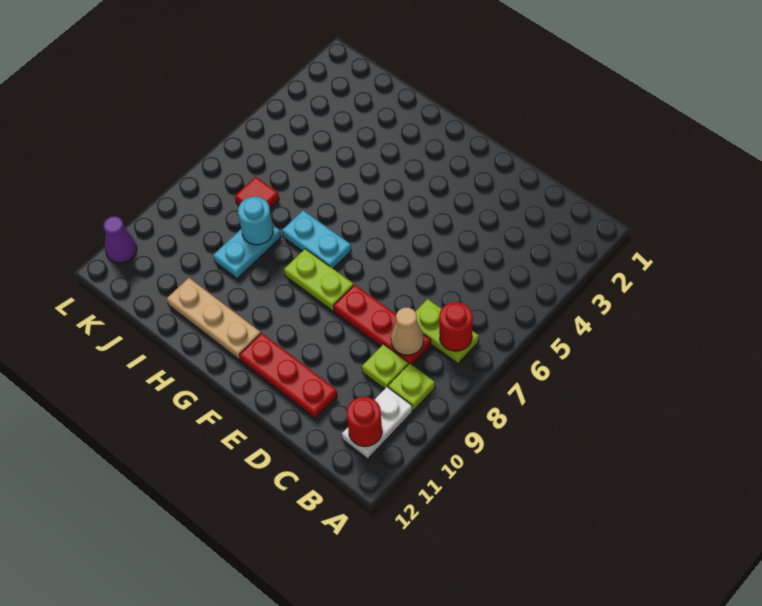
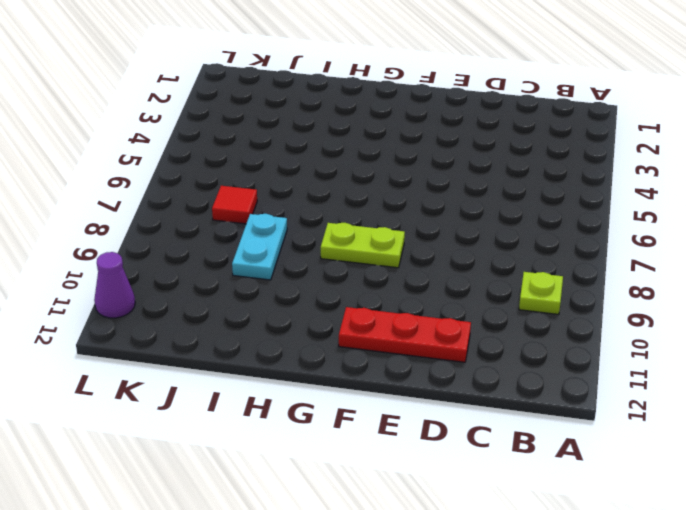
none -> lime 1x2 plate [415,299,479,363]
none -> white 1x2 plate [342,387,412,459]
none -> red 1x3 plate [334,285,431,365]

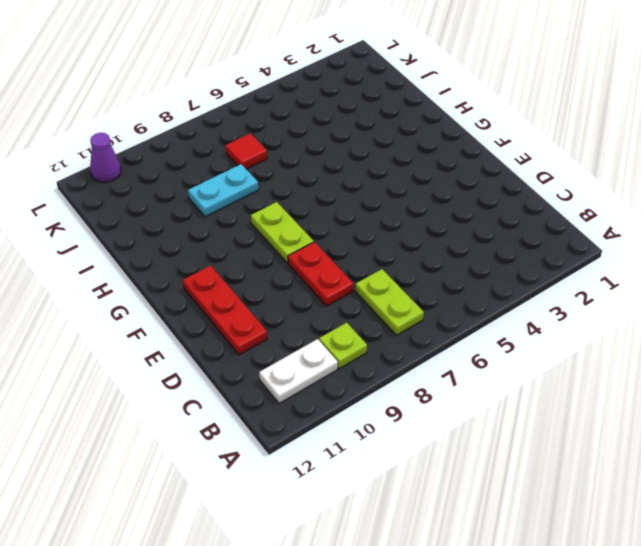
red 1x2 plate [288,242,353,306] -> red 1x3 plate [334,285,431,365]
none -> lime 1x1 plate [362,344,408,389]
none -> cyan 1x2 plate [282,211,351,268]
none -> tan 1x3 plate [167,278,261,360]

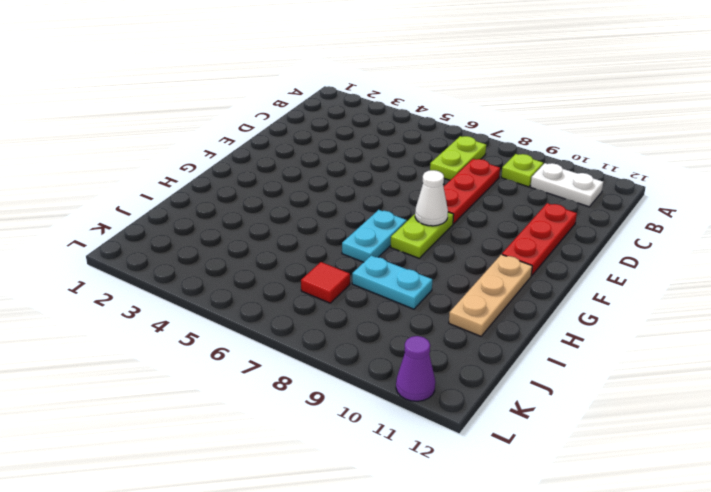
white 1x1 cone [415,170,448,226] -> none
none -> lime 1x1 plate [362,344,408,389]
none -> red 1x1 round brick [439,302,473,351]
none -> red 1x1 round brick [346,397,382,447]

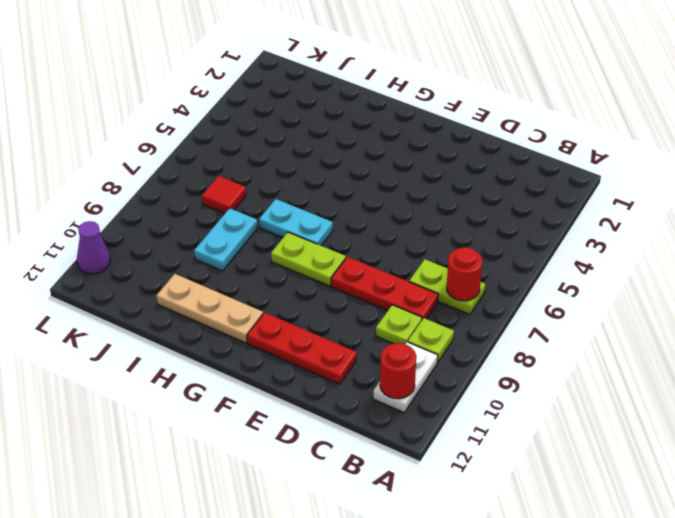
none -> tan 1x1 cone [391,308,424,355]
none -> cyan 1x1 round brick [238,197,273,245]

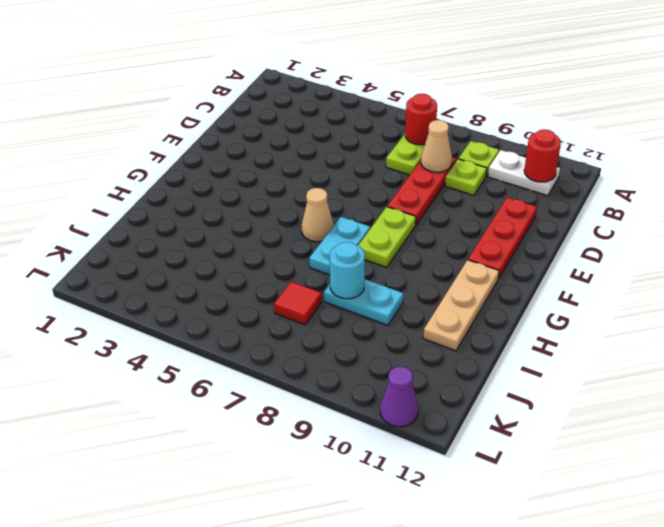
tan 1x1 cone [302,188,334,242] -> none

